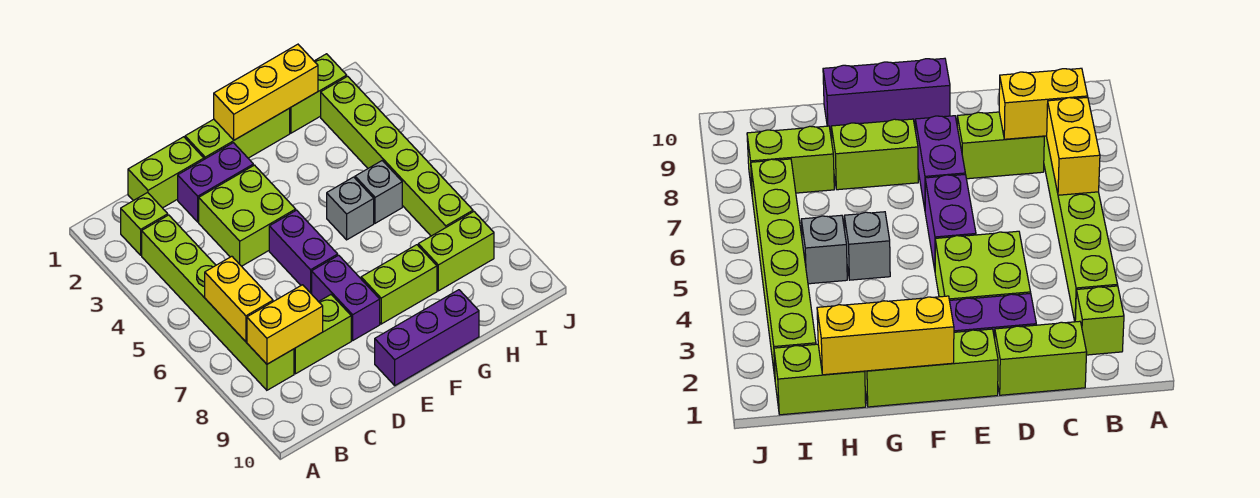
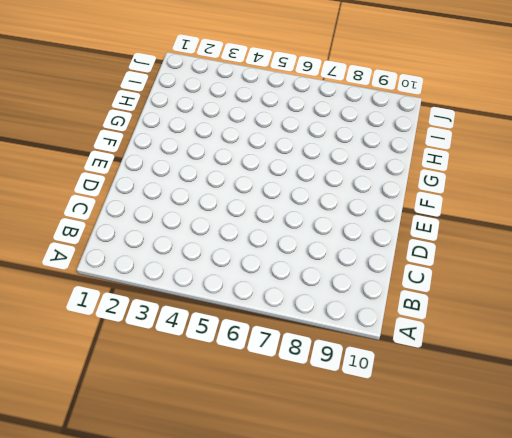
none -> lime 1x1 brick [121,192,168,255]
none -> lime 1x6 brick [142,215,294,390]
none -> lime 1x2 brick [128,137,204,208]

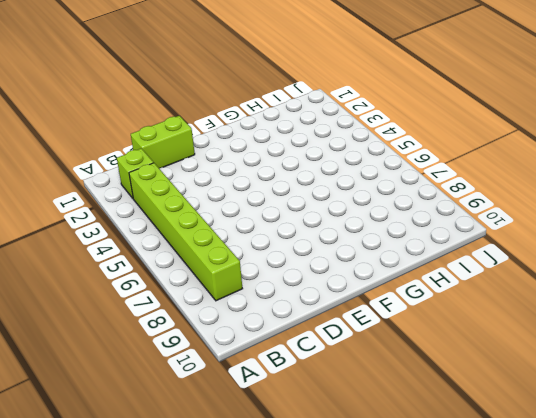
none -> lime 1x2 brick [294,295,351,374]
none -> purple 1x2 brick [178,143,253,222]
none -> lime 2x2 brick [199,165,296,266]

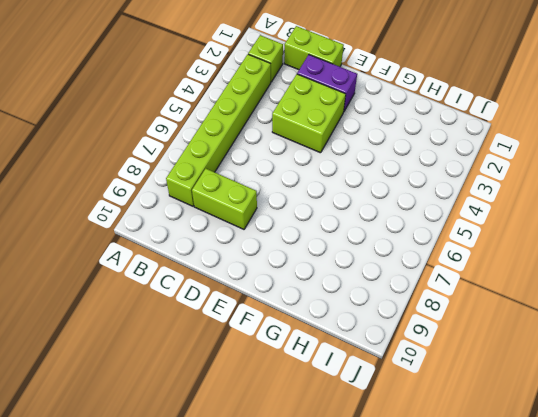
none -> lime 1x3 brick [185,109,290,159]
none -> purple 1x2 brick [269,210,338,294]
none -> purple 1x2 brick [312,255,380,340]

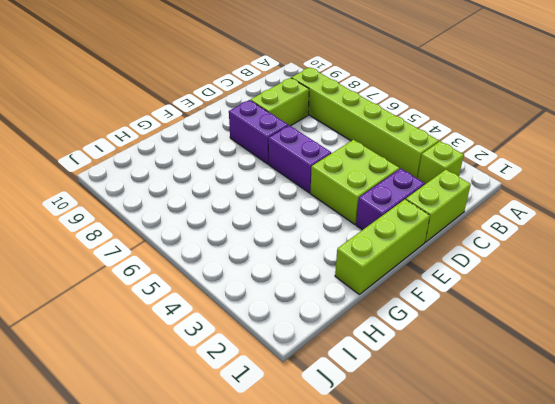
none -> purple 1x3 brick [375,290,479,385]
none -> lime 1x2 brick [361,245,437,324]
none -> grey 1x1 brick [327,177,374,240]

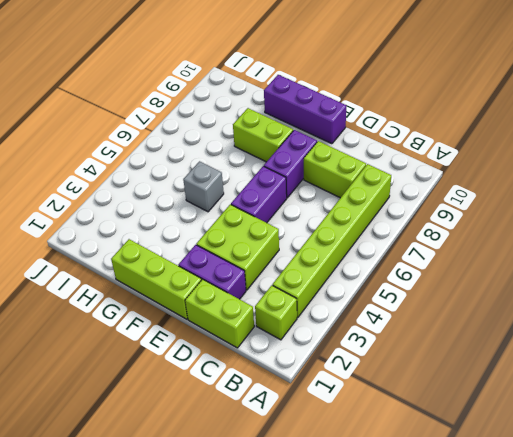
none -> lime 1x2 brick [289,54,347,133]
none -> grey 1x1 brick [355,161,402,223]
none -> lime 1x2 brick [418,212,494,291]

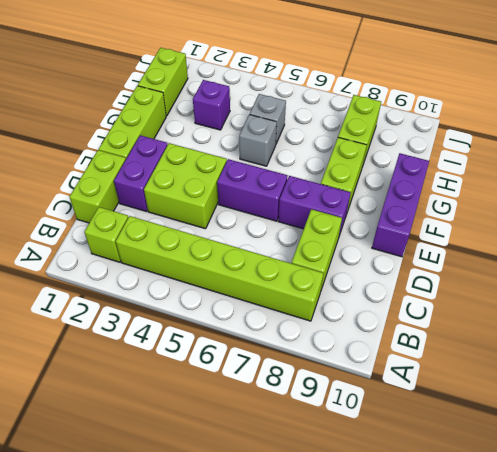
purple 1x1 brick [193,80,230,130] -> none
none -> lime 1x6 brick [321,76,473,236]
none -> yellow 1x2 brick [205,256,273,342]
none -> yellow 1x2 brick [247,285,323,364]

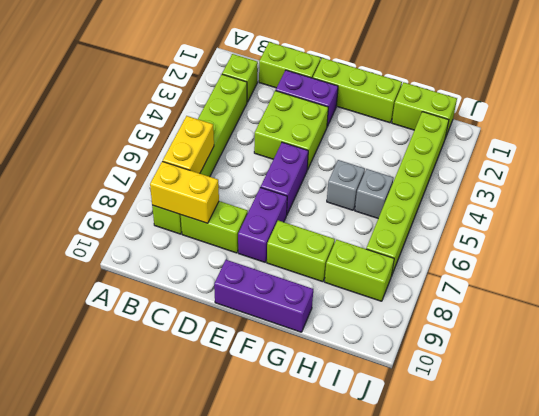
none -> yellow 1x3 brick [214,44,318,140]

